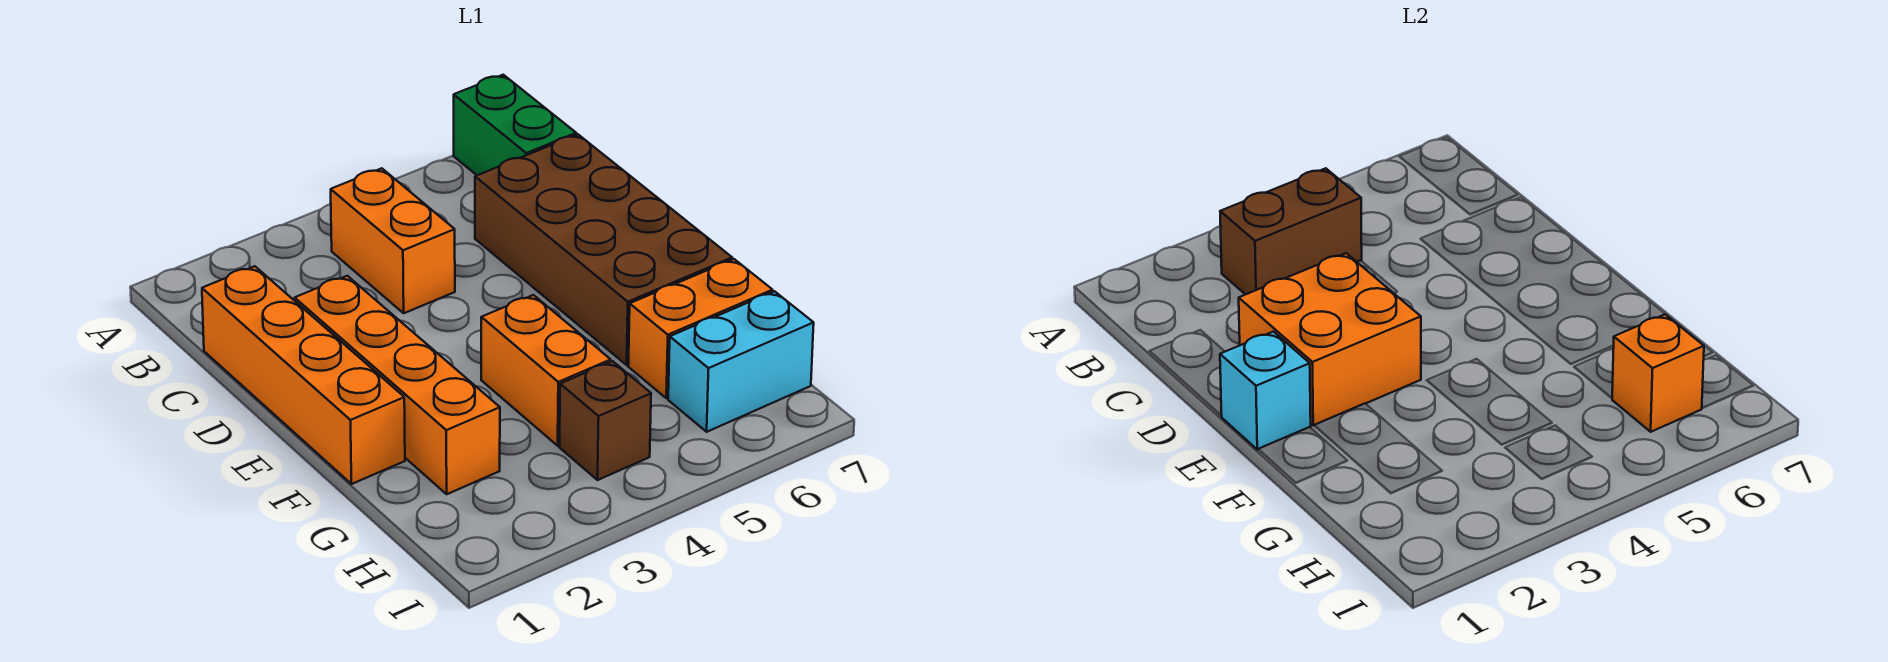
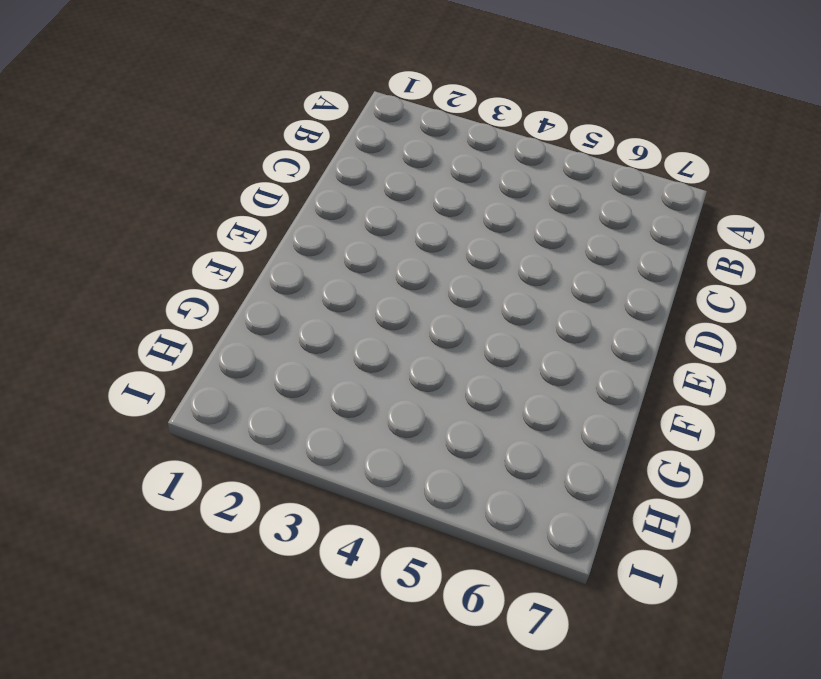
none -> green 1x2 brick [454,75,576,175]
none -> orange 1x2 brick [331,168,455,313]
none -> orange 1x4 brick [202,266,405,484]

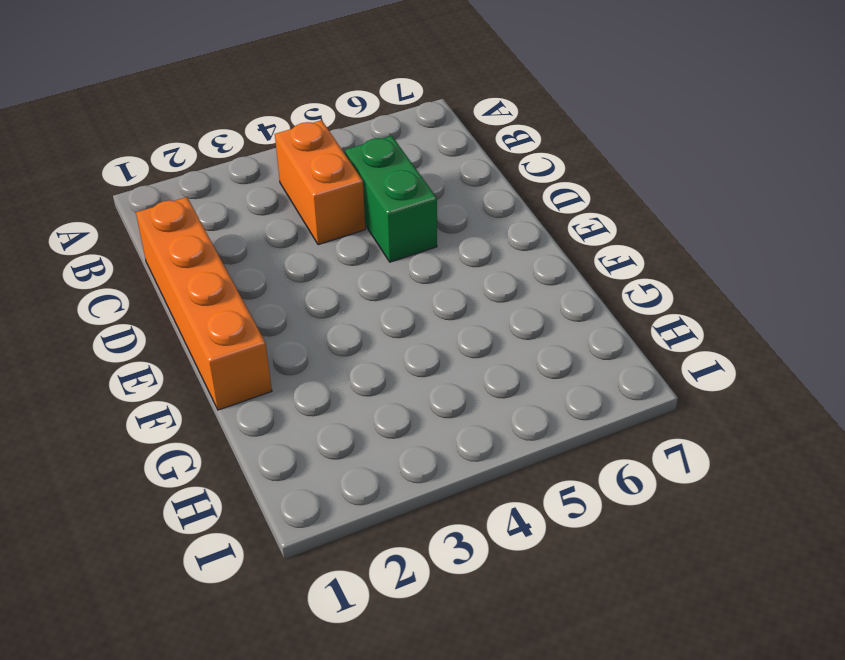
green 1x2 brick [345,136,437,262] -> green 1x2 brick moved to [454,75,576,175]
none -> brown 2x4 brick [475,134,732,365]
none -> orange 1x4 brick [295,276,500,494]
none -> orange 1x2 brick [481,295,611,446]

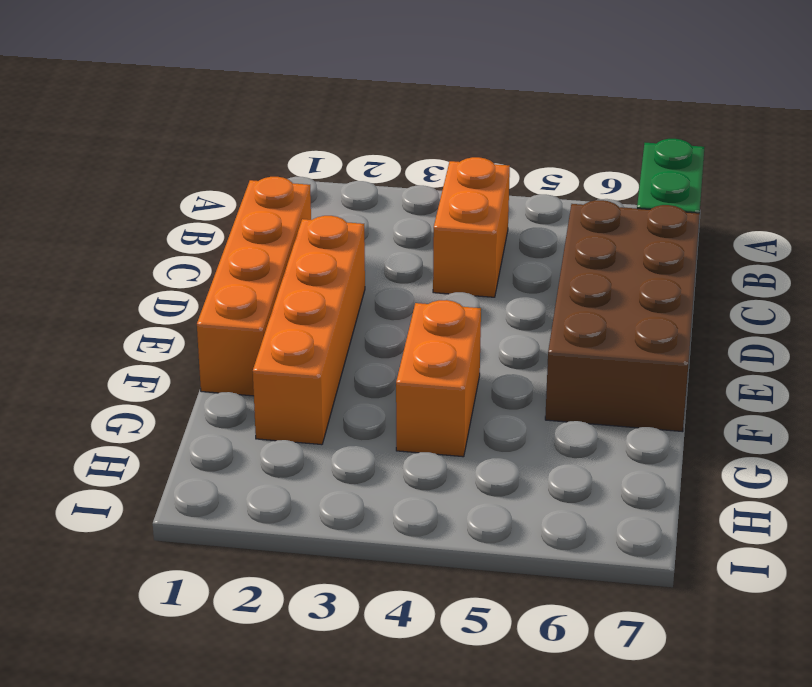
none -> orange 1x2 brick [628,259,773,398]
none -> brown 1x1 brick [559,361,651,480]
none -> cyan 1x2 brick [668,291,814,432]

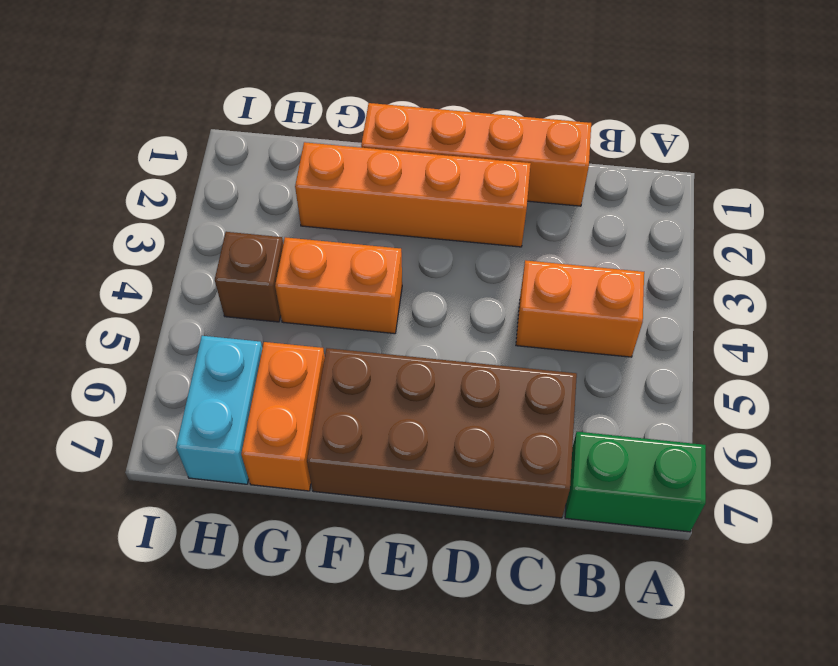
none -> brown 1x2 brick [1220,168,1362,295]
none -> orange 2x2 brick [1239,253,1421,426]
none -> cyan 1x1 brick [1220,332,1311,450]

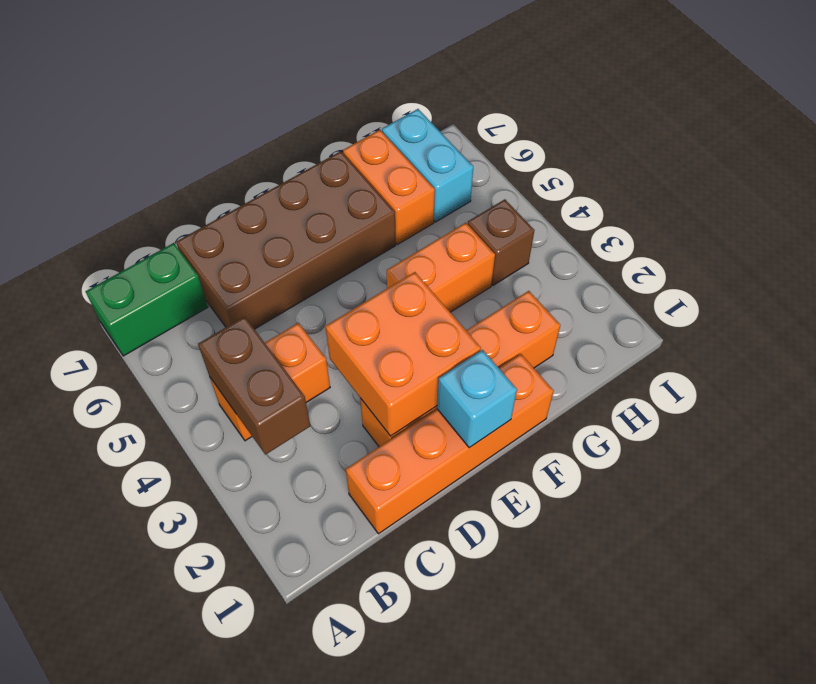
none -> orange 1x1 brick [1612,315,1704,432]

